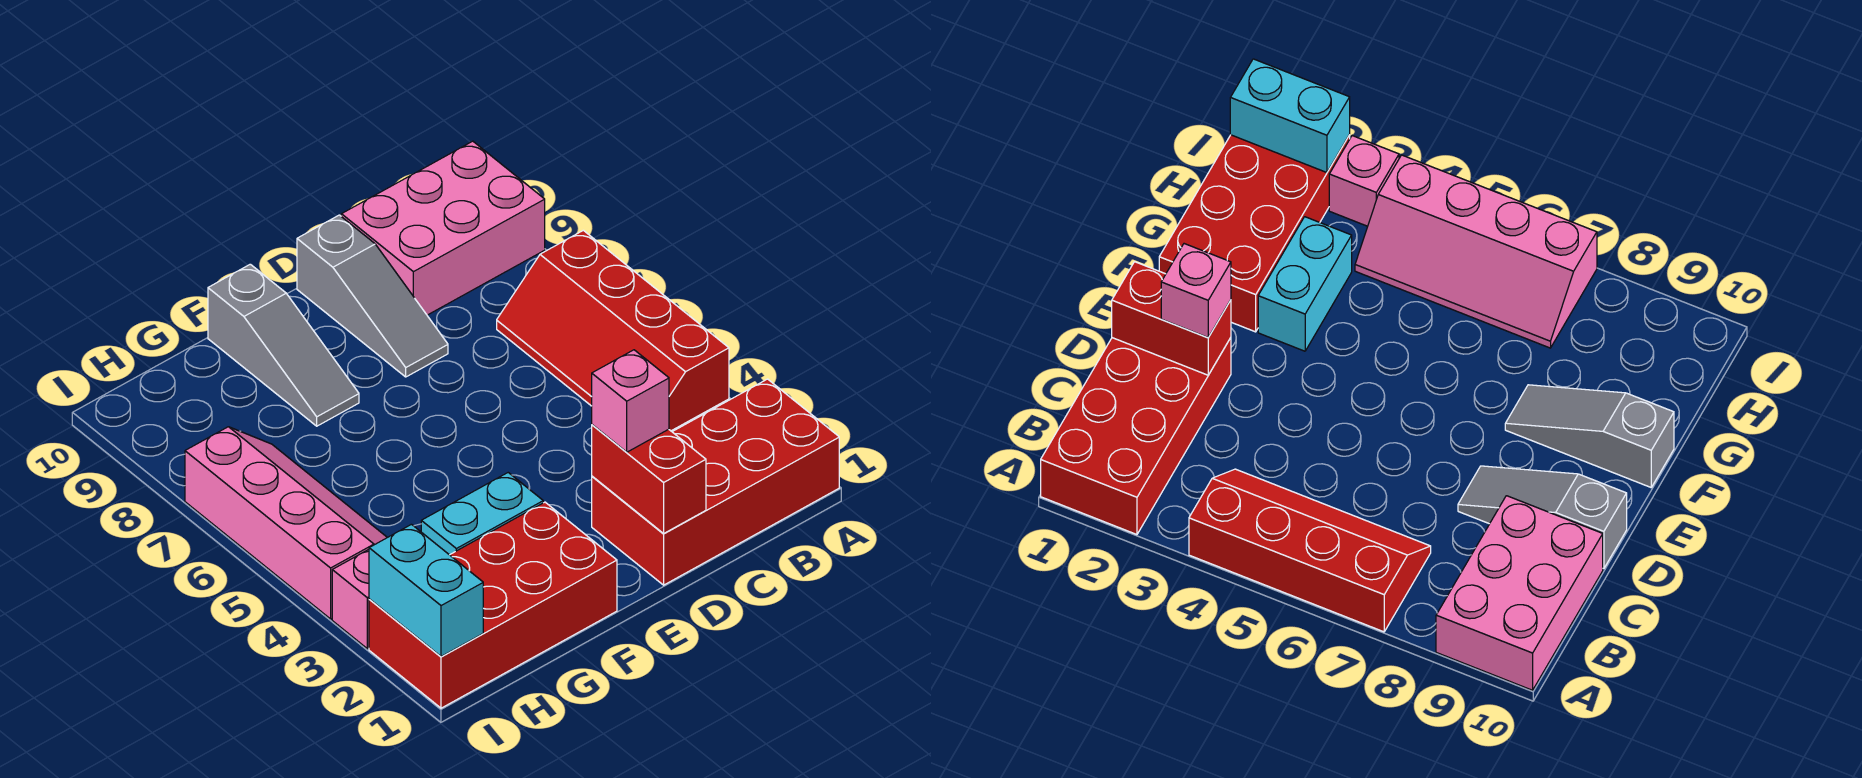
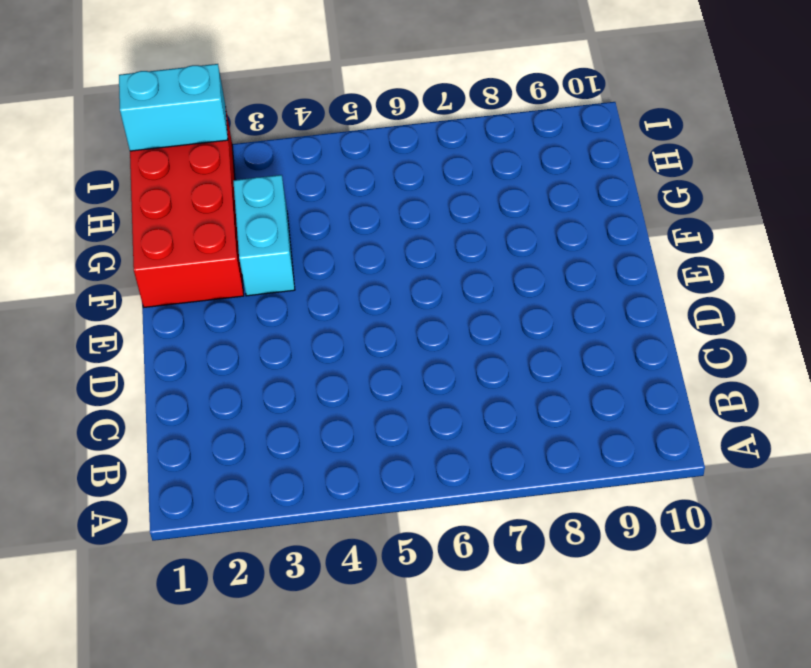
none -> red 2x4 brick [592,379,839,585]
none -> red 2x4 slope [497,230,729,431]
none -> pink 2x3 brick [341,141,545,315]

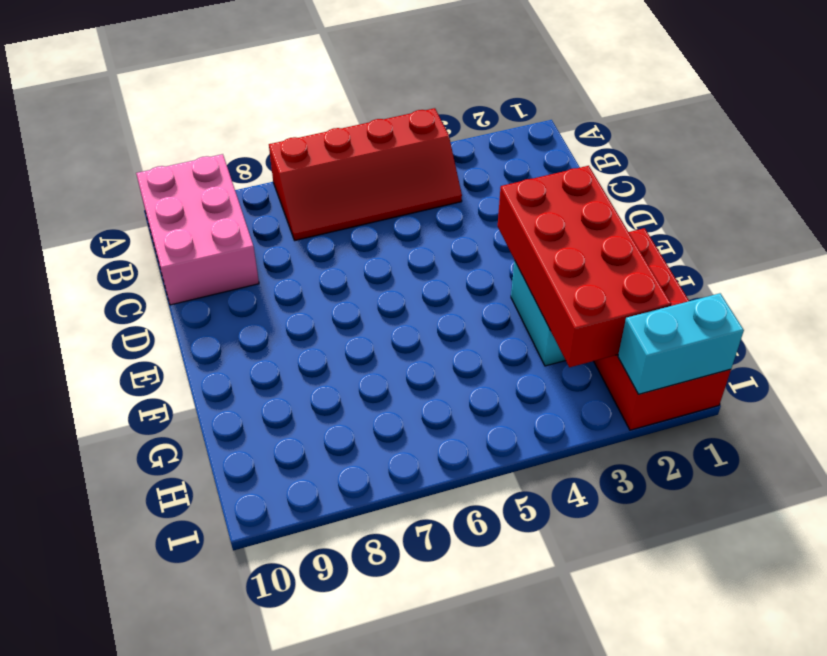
red 2x4 brick [498,166,671,367] -> red 2x4 brick moved to [592,379,839,585]
none -> grey 1x3 slope [297,215,448,377]
none -> grey 1x3 slope [208,264,359,426]
none -> pink 2x4 slope [185,427,387,619]

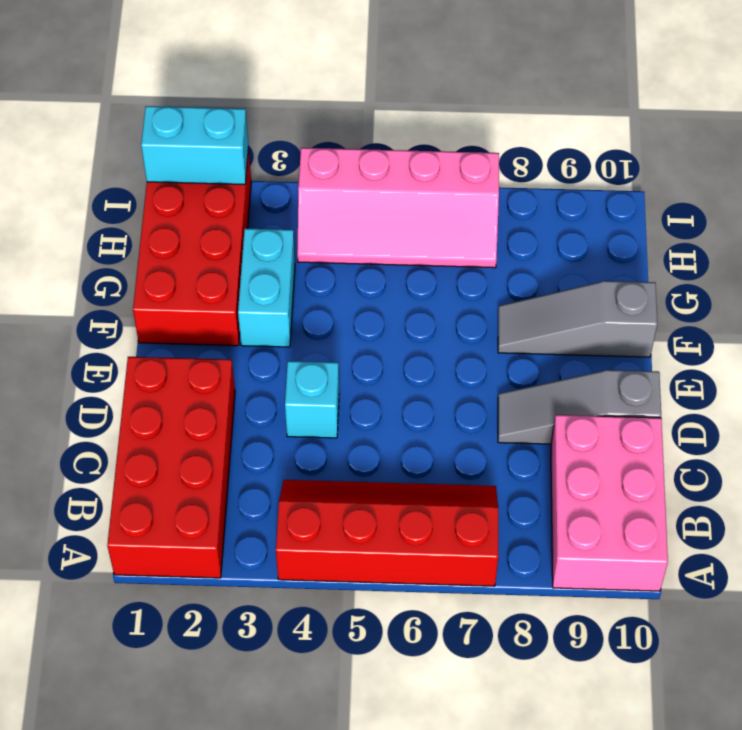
cyan 1x1 brick [285,361,339,438] -> none
none -> pink 1x1 brick [332,550,369,649]
none -> red 1x2 brick [592,425,706,533]
none -> pink 1x1 brick [592,350,669,452]

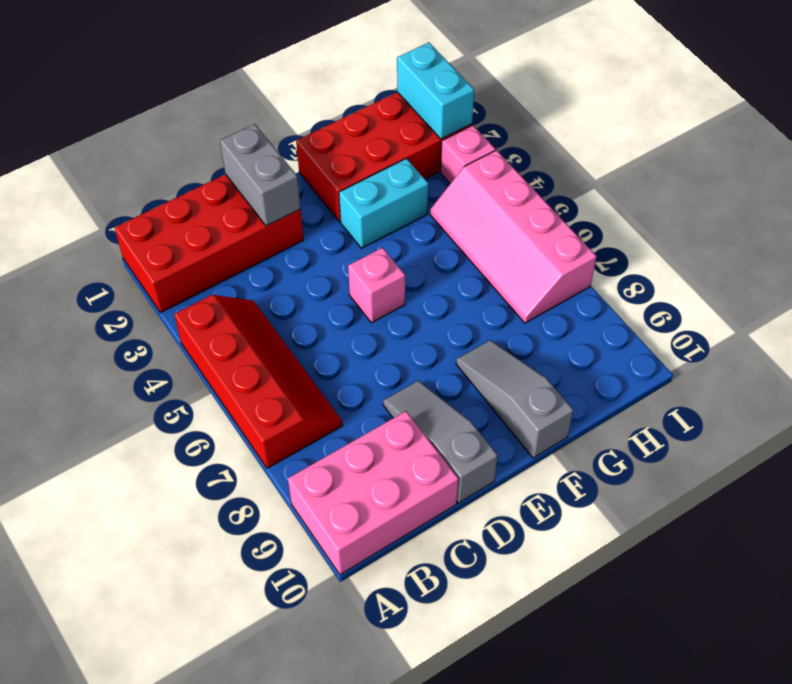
grey 1x2 brick [220,124,300,226] -> red 1x2 brick [592,425,706,533]
pink 1x1 brick [348,248,405,323] -> pink 1x1 brick moved to [592,350,669,452]

